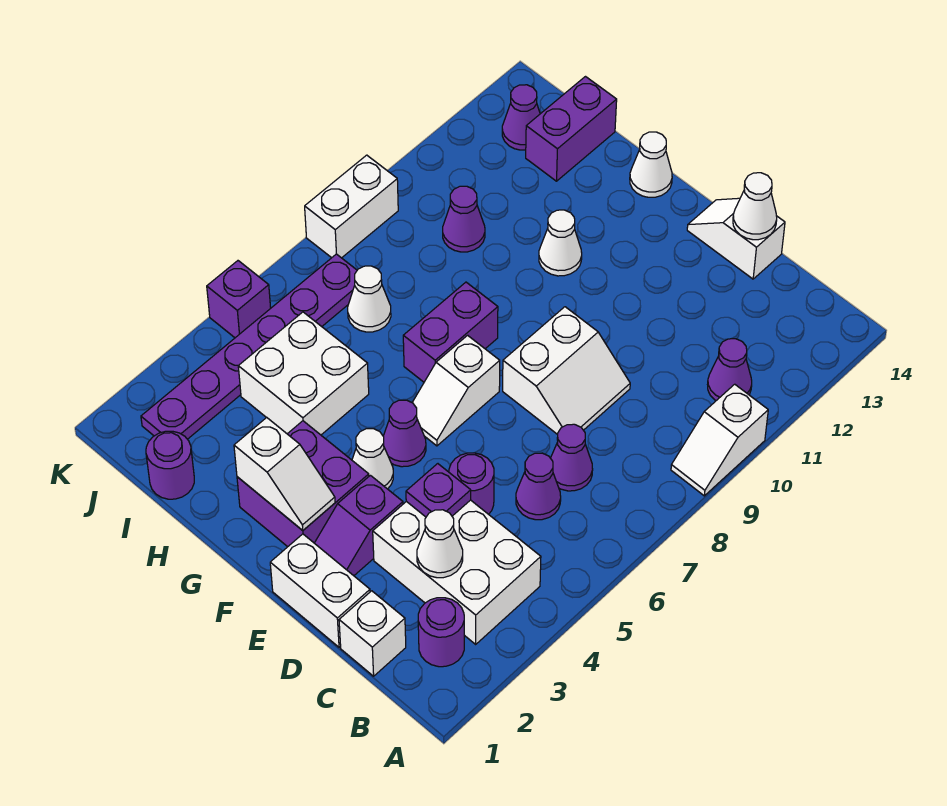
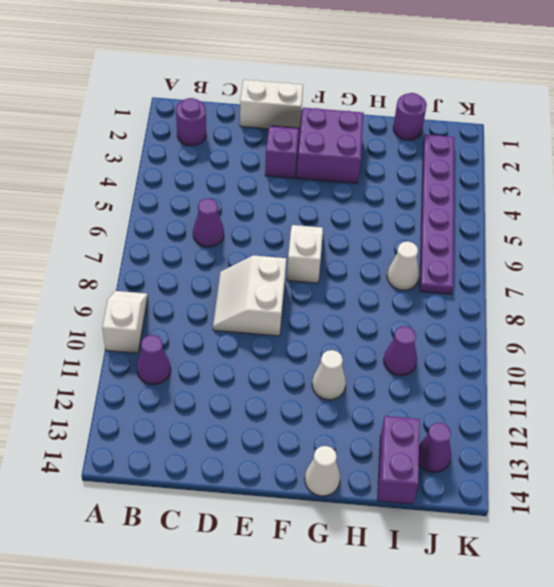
none -> white 2x3 brick [373,500,541,644]
none -> white 1x1 brick [339,591,406,676]
none -> purple 1x1 cone [551,424,593,491]
none -> purple 1x1 round brick [449,453,494,514]

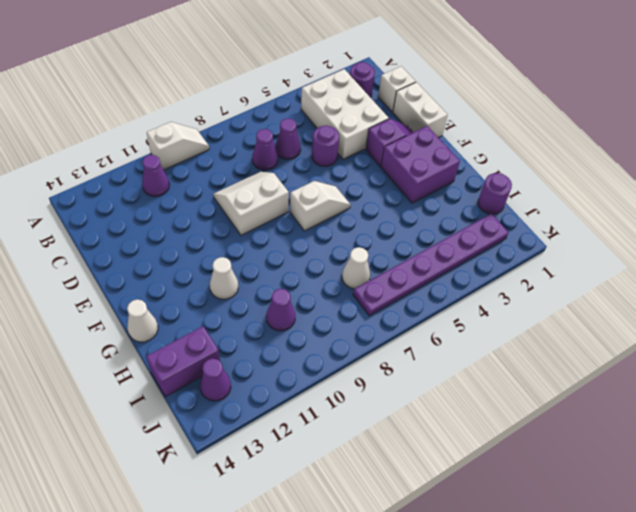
none -> white 1x2 slope [687,198,785,279]
none -> white 1x1 cone [352,429,393,489]
none -> purple 1x1 cone [383,400,426,467]
none -> purple 1x2 brick [403,282,498,382]

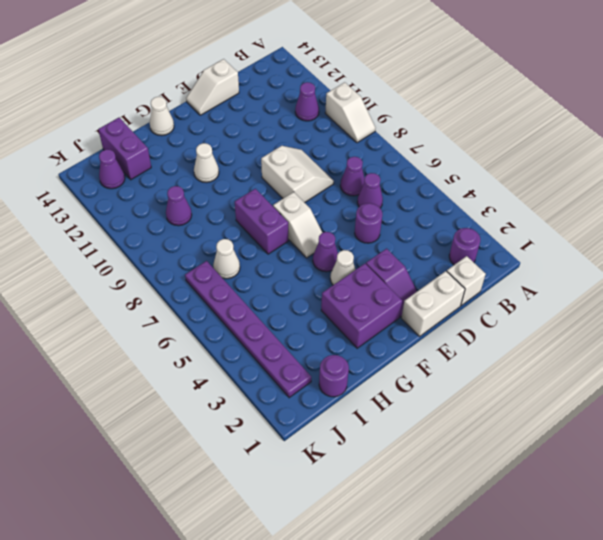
none -> white 2x3 brick [373,500,541,644]
none -> white 2x2 brick [238,312,369,435]
none -> purple 1x1 brick [207,261,271,338]
none -> white 1x2 brick [305,155,398,258]

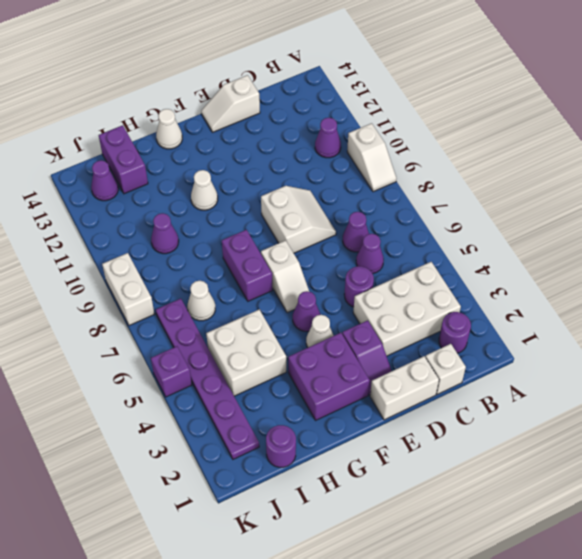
none -> white 1x1 cone [417,510,463,578]
none -> purple 1x1 plate [406,464,471,517]
none -> white 1x1 cone [733,173,777,240]
none -> white 1x2 slope [234,418,335,530]

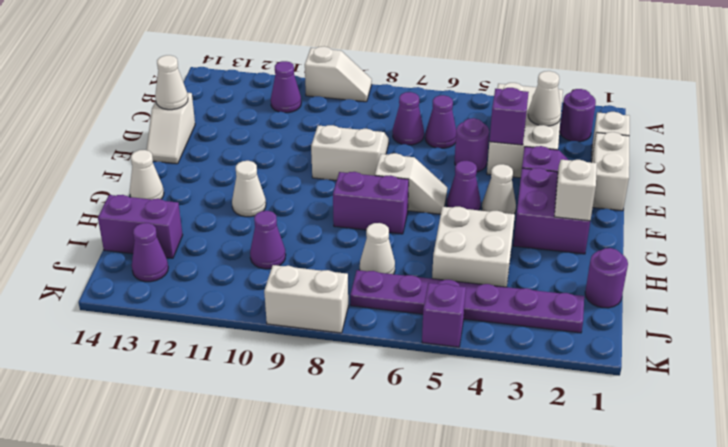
purple 1x1 brick [490,88,529,145] -> purple 1x1 plate [406,464,471,517]

